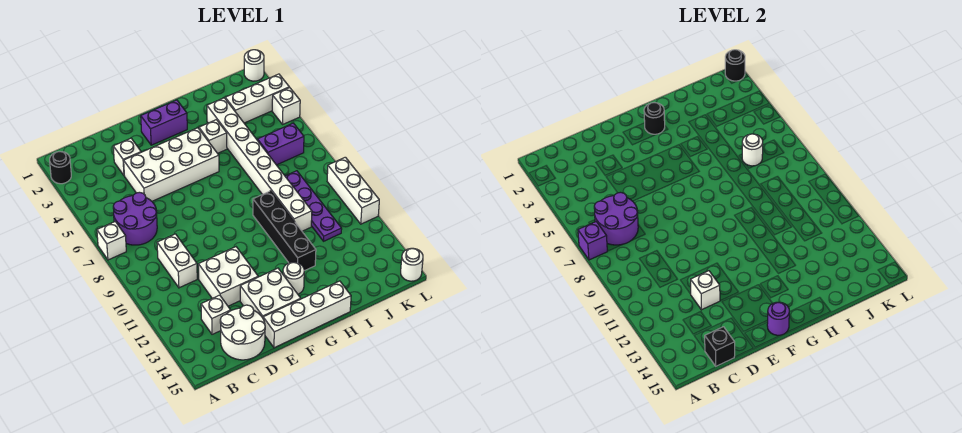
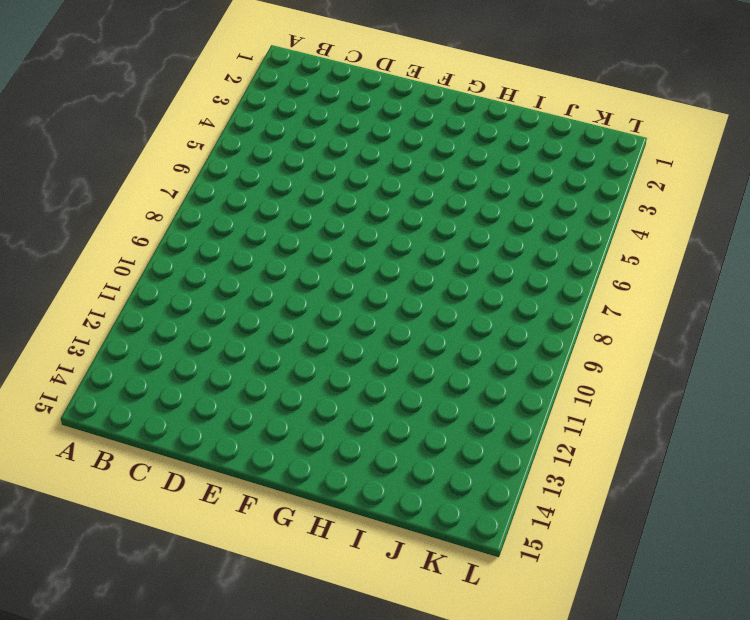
none -> black 1x1 round brick [50,152,71,184]
none -> white 1x1 brick [97,222,126,260]
none -> purple 2x2 round brick [113,192,157,245]
none -> white 1x2 brick [157,234,197,288]

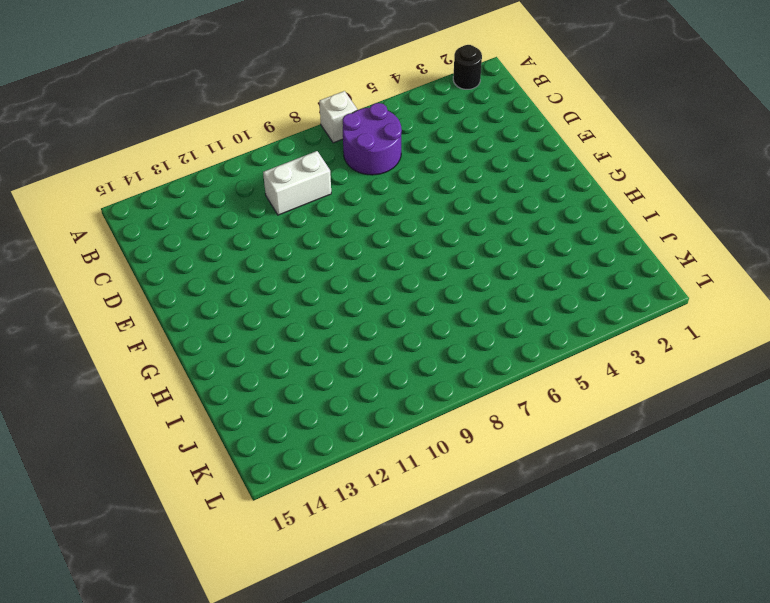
none -> white 1x1 brick [201,295,231,334]
none -> white 2x2 round brick [220,305,265,360]
none -> white 1x1 brick [113,138,141,175]
none -> white 2x4 brick [124,128,219,201]

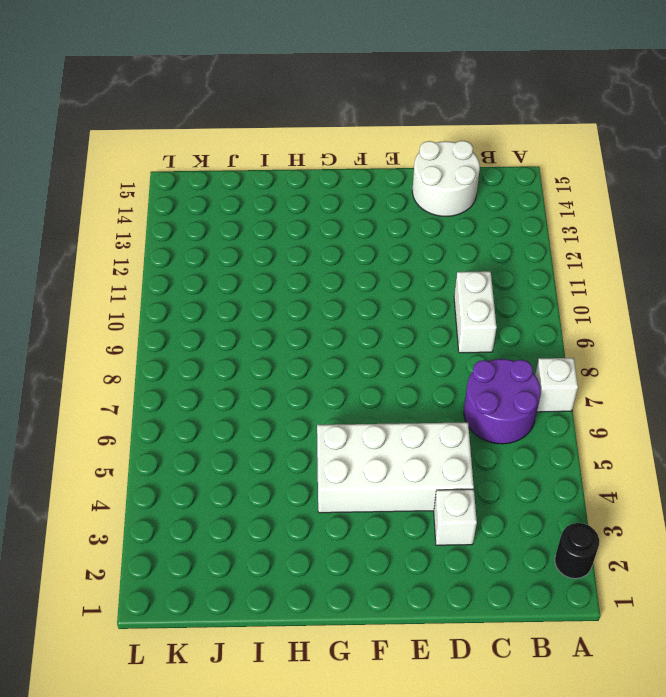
none -> white 1x1 brick [201,295,231,334]
none -> white 2x2 brick [198,247,258,306]
none -> white 2x2 brick [240,268,301,318]
none -> white 1x4 brick [263,281,351,348]

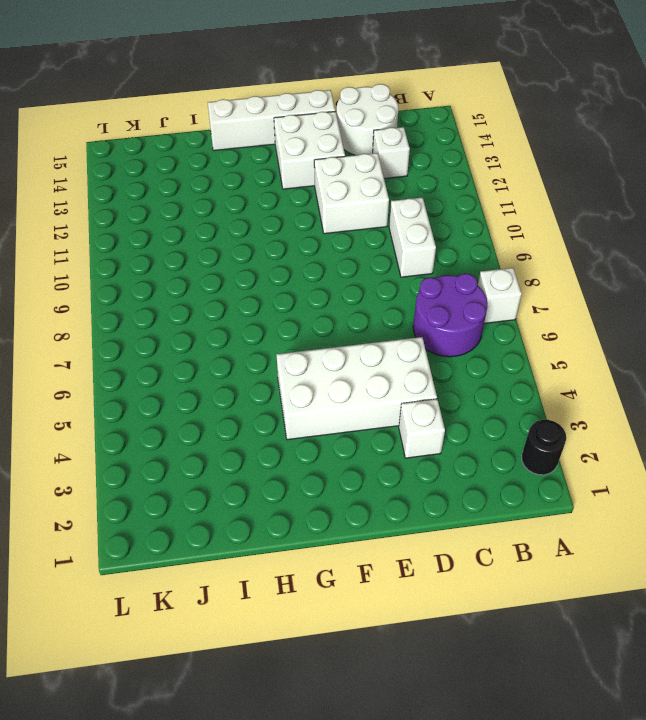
none -> purple 1x2 brick [141,100,187,145]
none -> white 1x1 round brick [283,262,304,294]
none -> white 1x1 brick [199,120,227,153]
none -> black 1x4 brick [253,191,316,271]

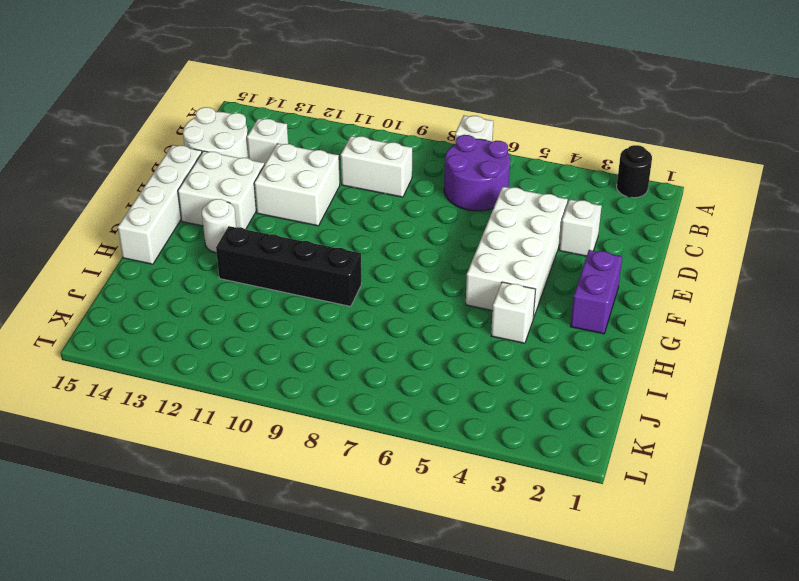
none -> white 1x8 brick [207,98,312,231]
none -> white 1x3 brick [225,74,289,123]
none -> purple 1x2 brick [258,123,304,165]
none -> purple 1x4 plate [285,171,342,241]

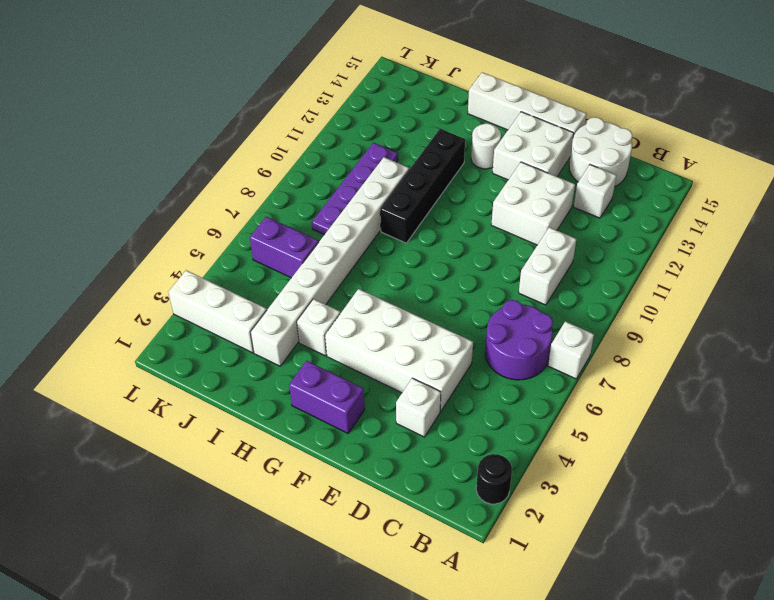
none -> white 1x1 round brick [244,50,264,81]
none -> white 1x1 brick [272,87,300,124]
none -> white 1x3 brick [327,157,379,224]
none -> white 1x1 round brick [401,248,423,281]

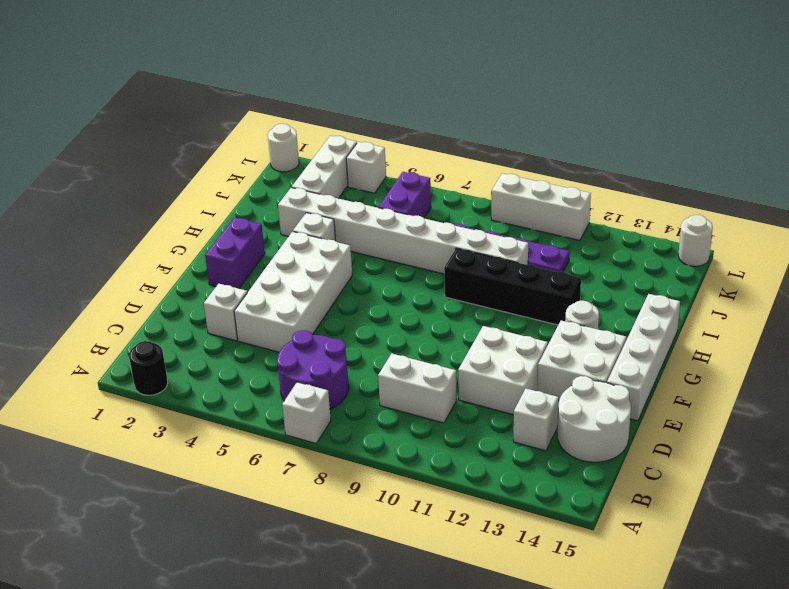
none -> purple 1x1 brick [578,222,607,260]
none -> purple 2x2 round brick [594,192,638,245]
none -> black 1x1 brick [705,327,735,366]
none -> white 1x1 brick [691,271,720,310]

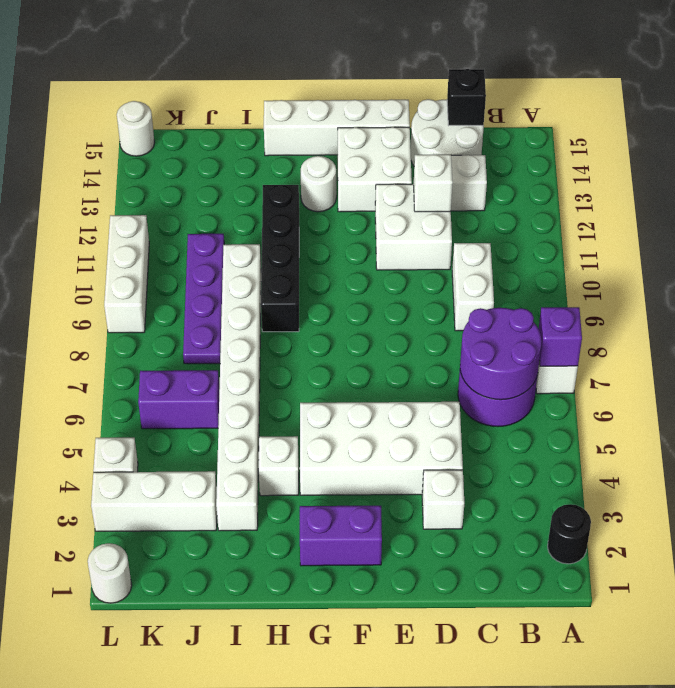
none -> purple 1x1 round brick [767,302,789,335]
none -> black 1x1 round brick [644,103,665,134]
none -> white 1x1 round brick [742,134,763,166]
none -> black 1x1 round brick [725,50,745,81]

